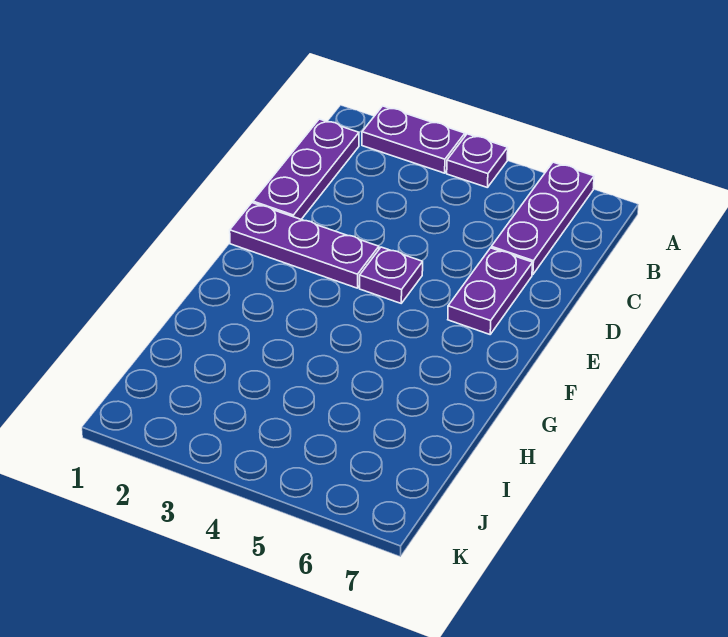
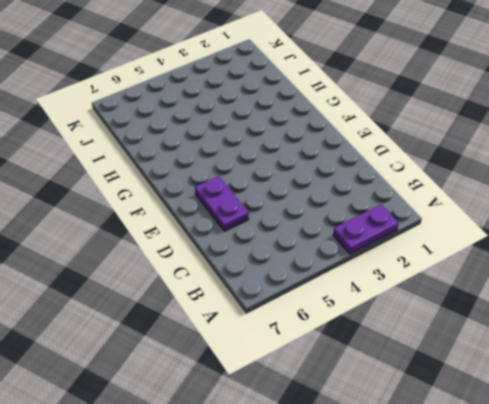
none -> purple 1x1 plate [447,134,508,188]
none -> purple 1x3 plate [491,162,594,275]

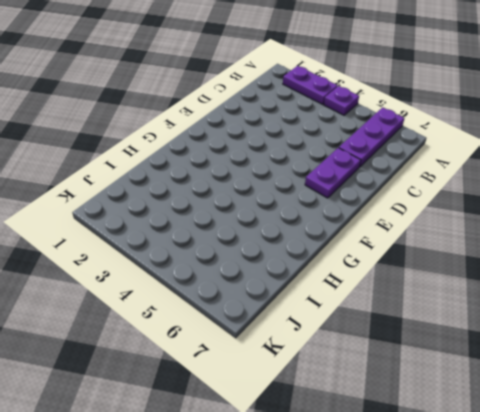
none -> purple 1x3 plate [253,119,359,219]
none -> purple 1x3 plate [230,203,379,288]

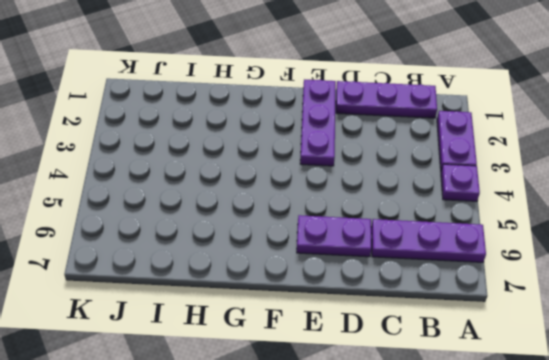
none -> purple 1x1 plate [360,247,423,303]

